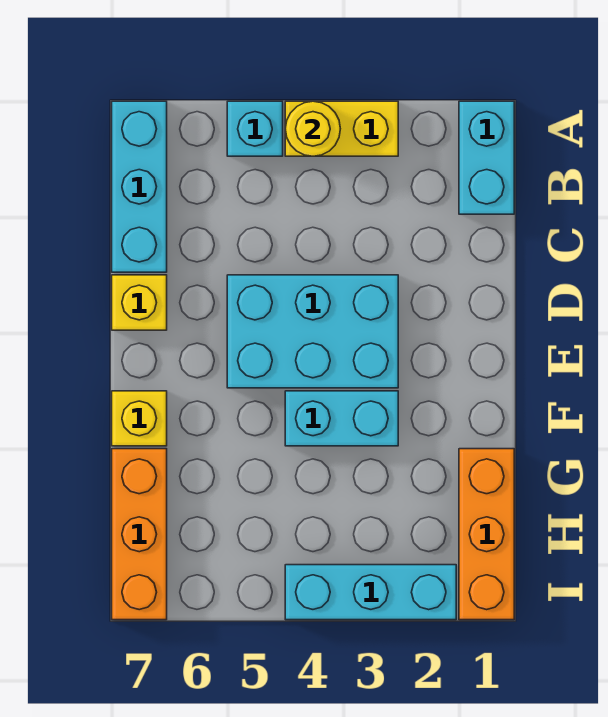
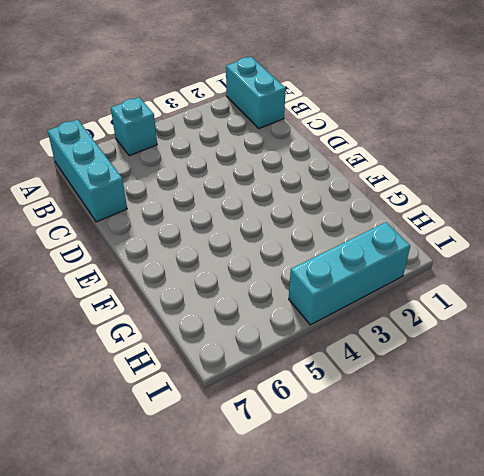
none -> yellow 1x2 brick [285,101,398,156]
none -> cyan 2x3 brick [227,275,398,388]
none -> yellow 1x1 brick [112,275,167,330]

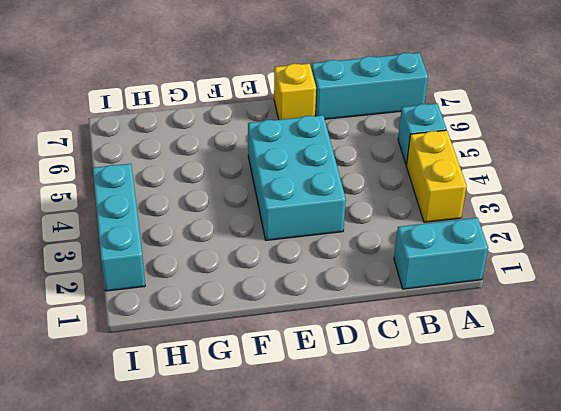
none -> cyan 1x2 brick [285,391,398,446]
none -> yellow 1x1 brick [112,391,167,446]
none -> orange 1x3 brick [459,449,514,620]

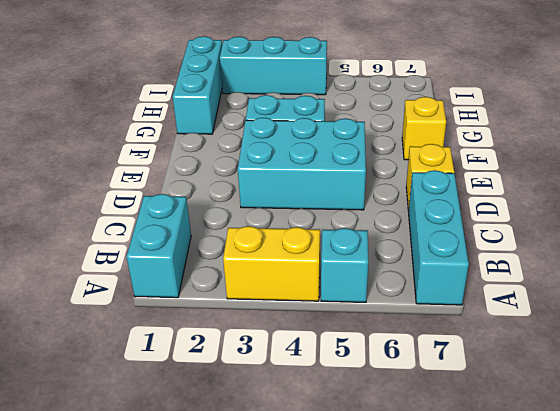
cyan 1x3 brick [173,36,222,134] -> orange 1x3 brick [459,449,514,620]
none -> orange 1x3 brick [112,449,167,620]
none -> yellow 1x1 round brick [285,101,340,156]

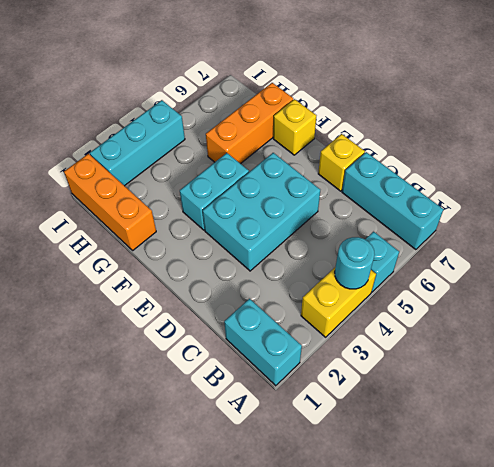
cyan 1x1 round brick [335,237,375,289] -> yellow 1x1 round brick [285,101,340,156]
orange 1x3 brick [206,83,293,164] -> orange 1x3 brick turned to [112,449,167,620]

